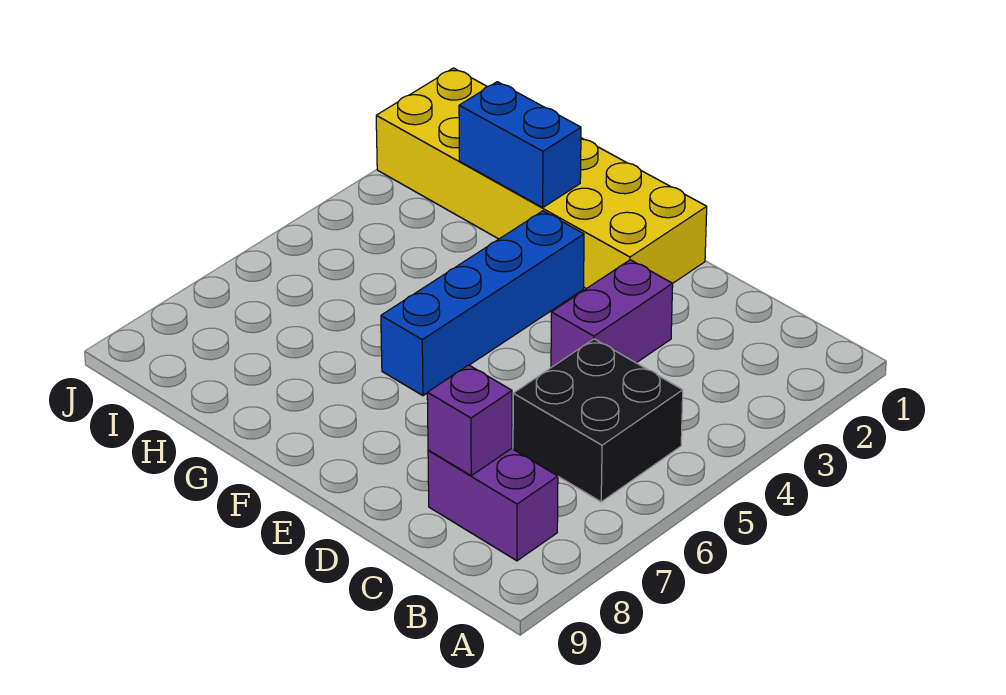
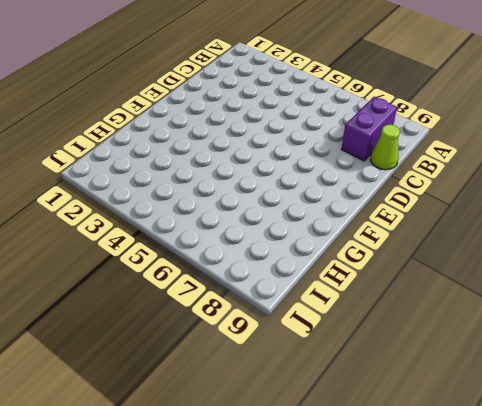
lime 1x1 cone [370,125,400,170] -> none
none -> black 2x2 brick [513,339,683,502]
none -> purple 1x2 brick [551,260,673,367]

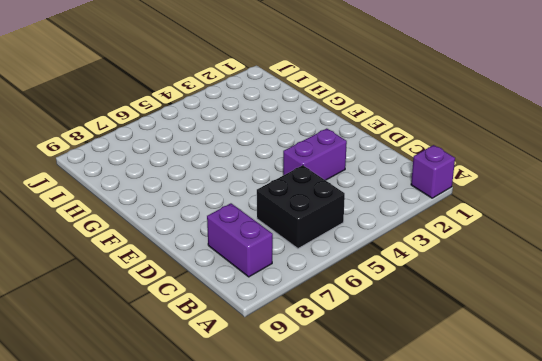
purple 1x1 brick [411,145,455,198] -> purple 1x1 brick moved to [427,365,512,476]
none -> yellow 2x6 brick [376,68,707,289]
none -> blue 1x4 brick [381,211,584,396]

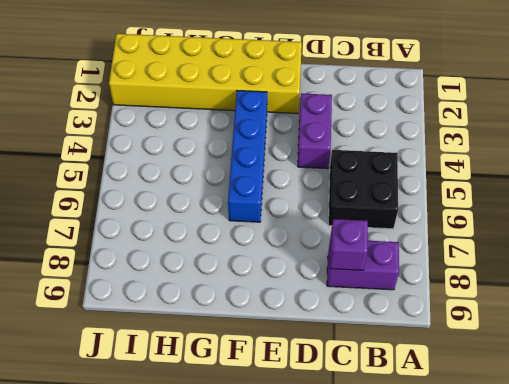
none -> blue 1x2 brick [459,82,581,208]

